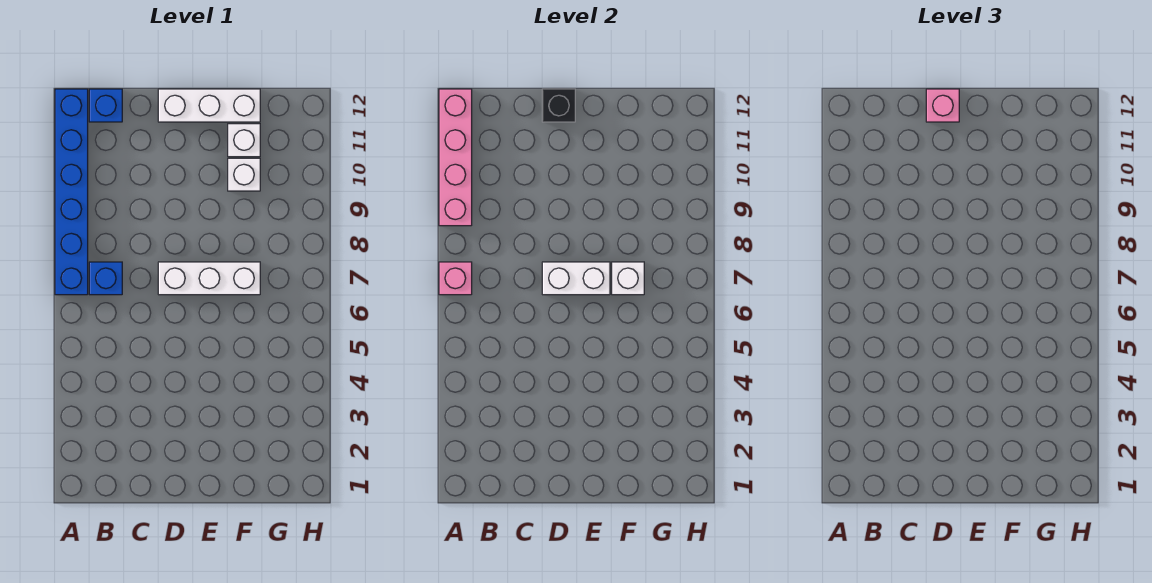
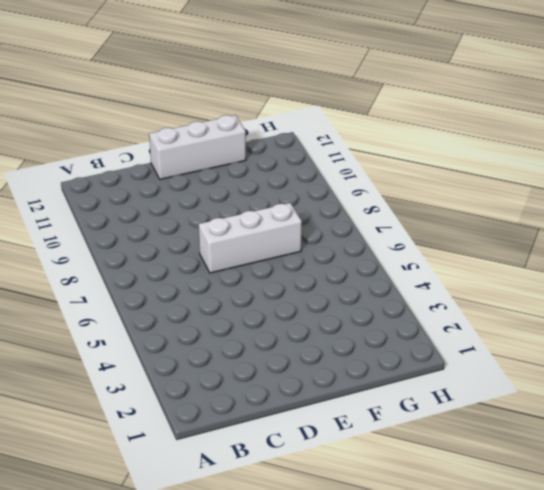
none -> blue 1x6 brick [55,89,88,295]
none -> blue 1x1 brick [89,262,122,295]
none -> blue 1x1 brick [89,89,122,122]

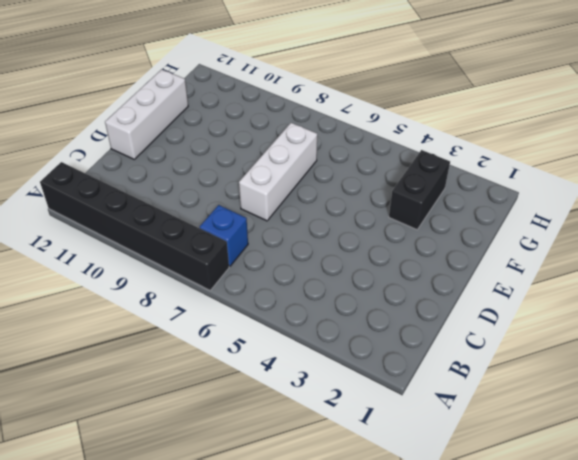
black 1x6 brick [40,162,229,290] -> blue 1x6 brick [55,89,88,295]
black 1x2 brick [389,150,450,230] -> none
none -> blue 1x1 brick [89,89,122,122]
none -> white 1x1 brick [228,158,260,191]
none -> white 1x1 brick [228,124,260,157]

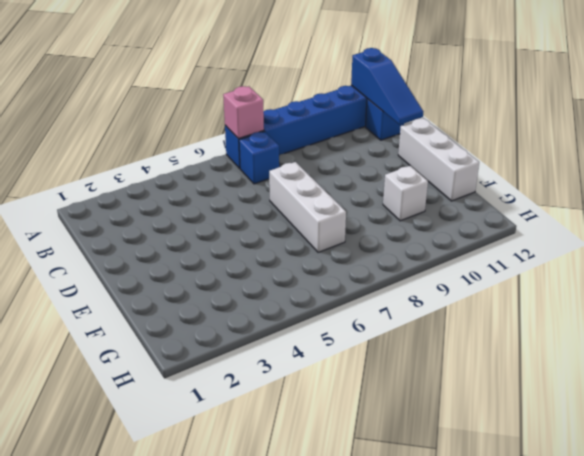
blue 1x3 slope [351,48,423,125] -> pink 1x4 brick [439,89,472,226]
none -> white 1x1 brick [228,124,260,157]
none -> white 1x2 brick [542,262,610,295]
none -> black 1x1 brick [542,89,575,122]

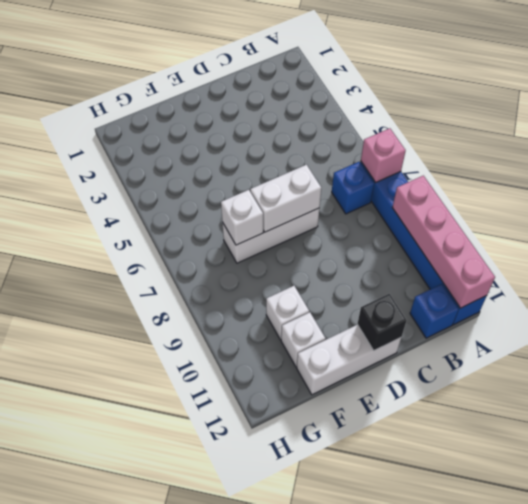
none -> pink 1x1 brick [926,89,959,122]

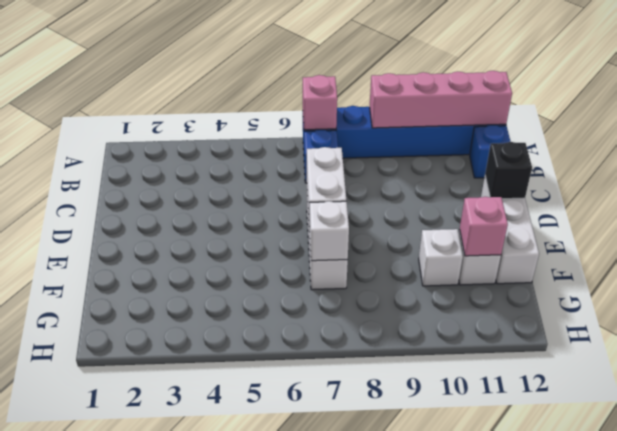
pink 1x1 brick [460,197,508,256] -> pink 1x1 brick moved to [926,89,959,122]

